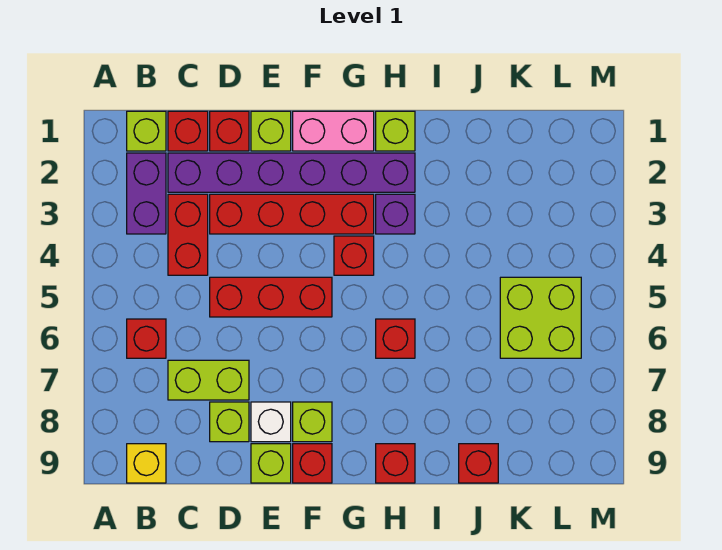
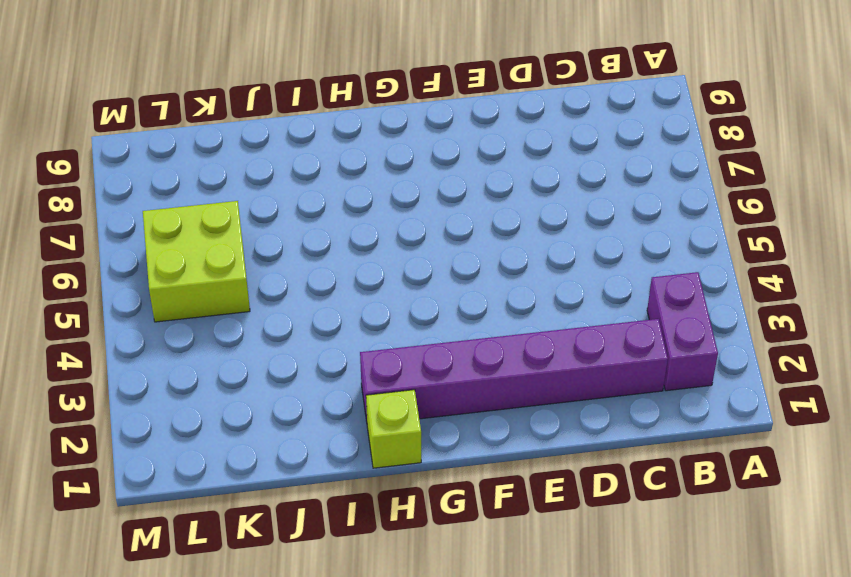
none -> lime 1x1 brick [127,111,166,151]
none -> red 1x1 brick [127,319,166,358]
none -> yellow 1x1 brick [127,444,166,483]

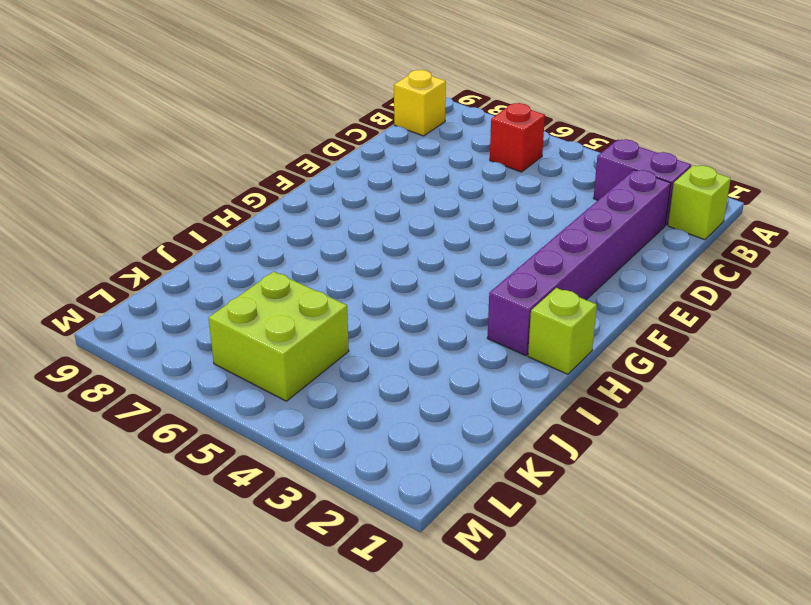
none -> red 1x1 brick [168,111,208,151]
none -> red 1x2 brick [168,194,208,275]
none -> lime 1x2 brick [168,360,249,400]

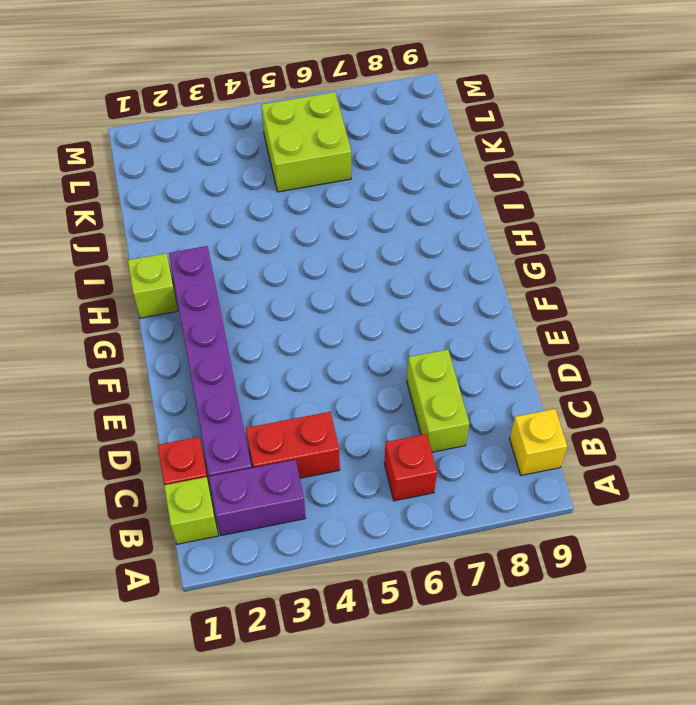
none -> red 1x1 brick [210,111,249,151]
none -> red 1x4 brick [210,194,374,234]
none -> red 1x3 brick [210,277,332,317]

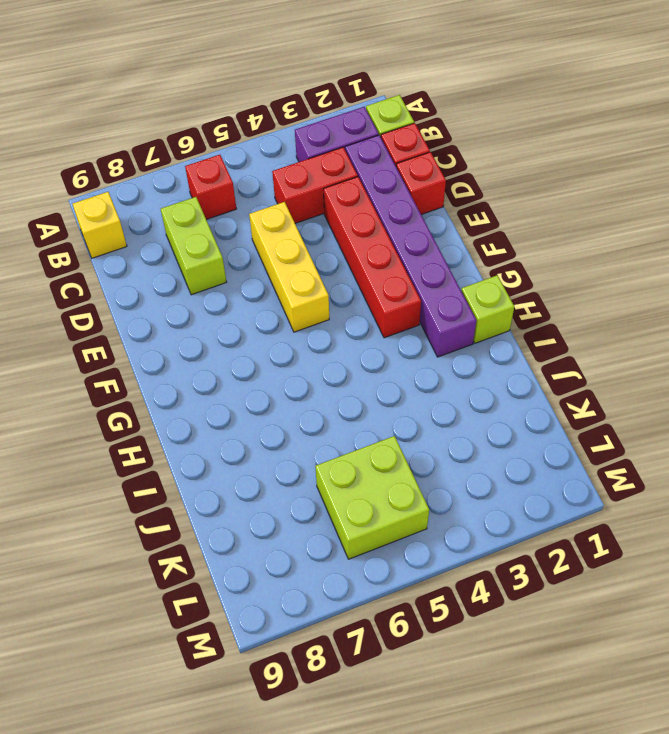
yellow 1x3 brick [249,202,329,332] -> red 1x3 brick [210,277,332,317]
none -> lime 1x1 brick [210,402,249,442]
none -> lime 1x1 brick [251,111,291,151]
none -> white 1x1 brick [251,402,291,442]

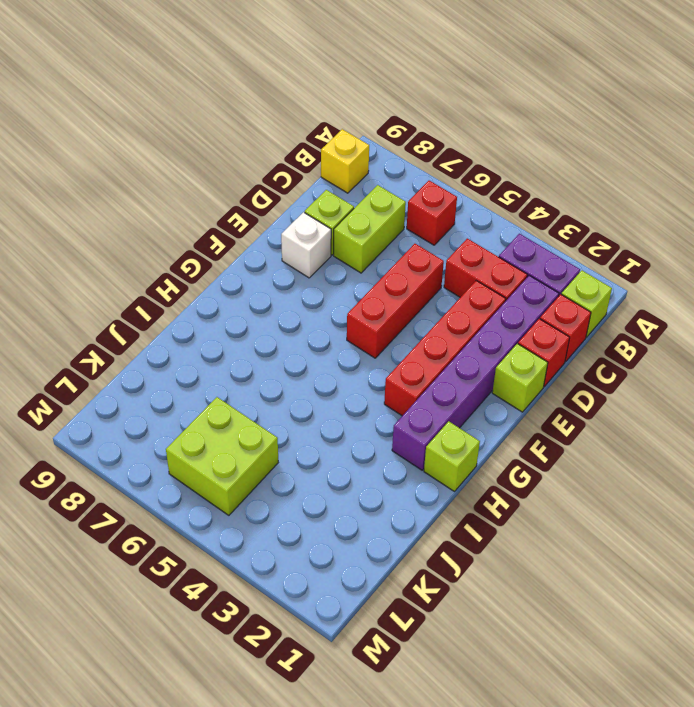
none -> lime 1x1 brick [251,444,291,483]
none -> pink 1x2 brick [293,111,374,151]
none -> lime 1x1 brick [293,402,332,442]

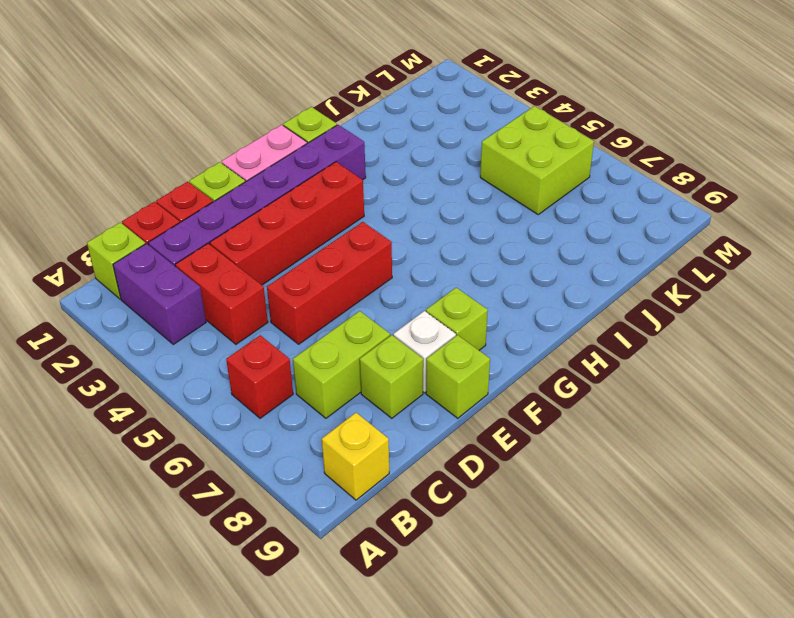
none -> red 1x1 brick [293,444,332,483]
none -> red 1x1 brick [334,236,374,275]
none -> purple 1x1 brick [376,194,415,234]

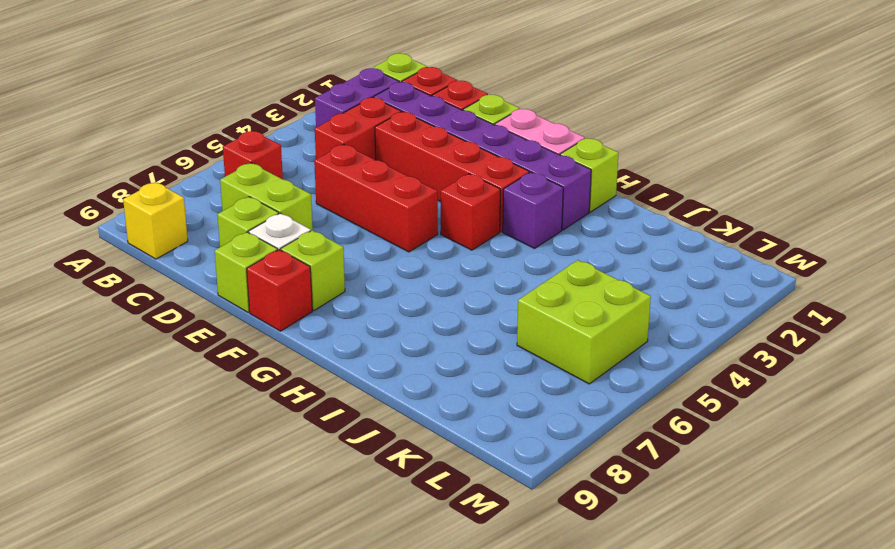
none -> red 1x1 brick [376,319,415,358]
none -> red 1x1 brick [376,444,415,483]
none -> red 1x1 brick [459,444,498,483]

